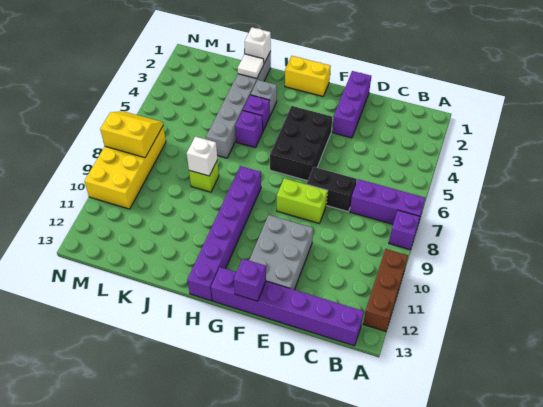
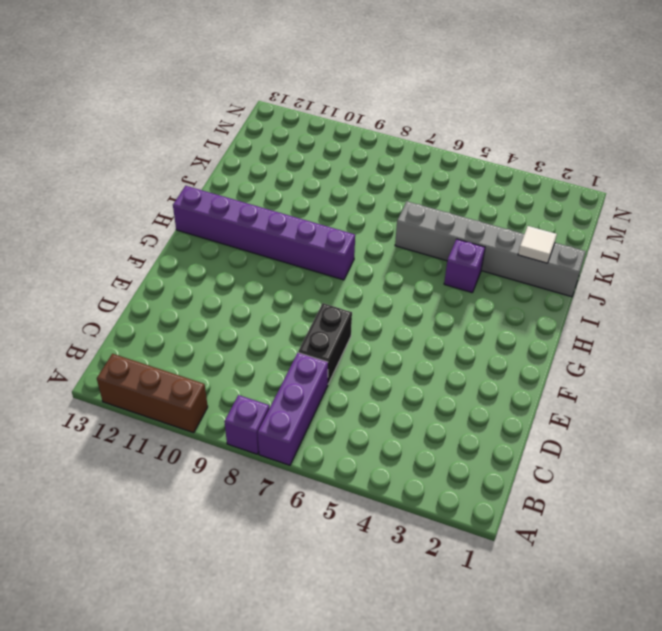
none -> purple 1x6 brick [211,267,364,346]
none -> purple 1x3 brick [332,71,371,138]
none -> lime 1x2 brick [277,178,328,223]

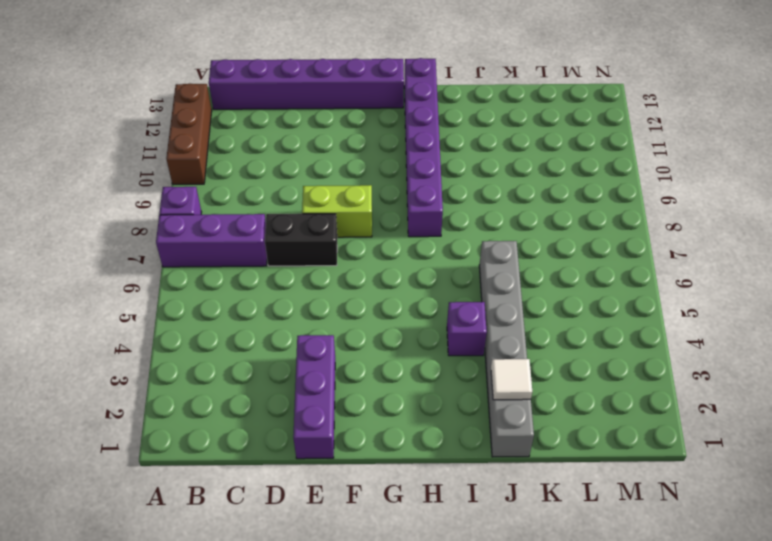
none -> grey 2x3 brick [249,215,313,290]
none -> black 2x3 brick [270,106,332,181]
none -> yellow 1x2 brick [285,56,331,96]

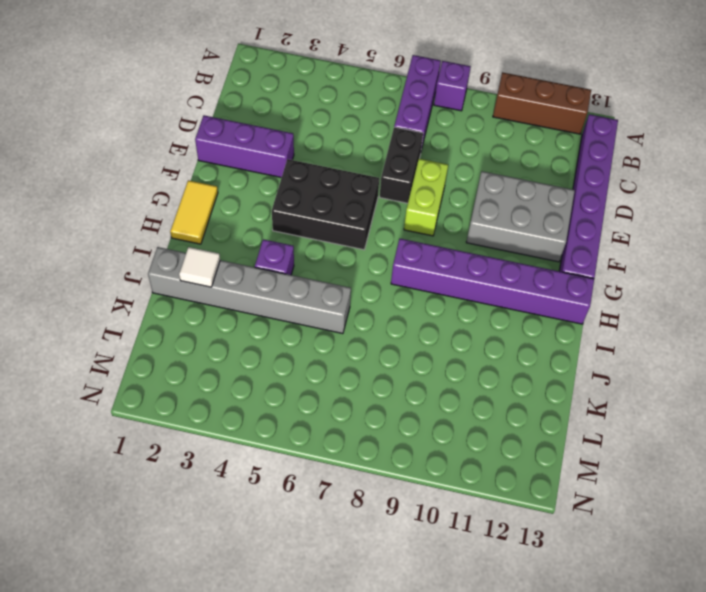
yellow 1x2 tile [170,180,218,244] -> yellow 1x2 brick [285,56,331,96]
none -> grey 1x1 brick [251,80,277,115]
none -> purple 1x1 brick [235,111,263,148]
none -> lime 1x1 brick [189,160,219,192]

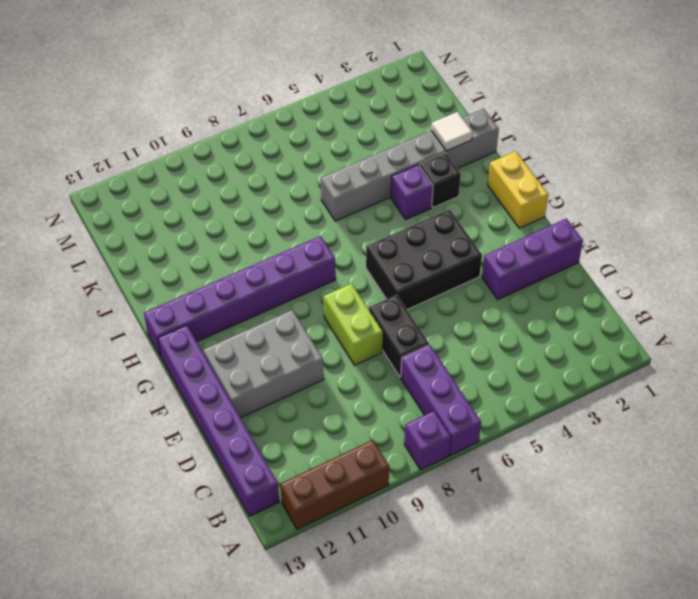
black 1x1 brick [419,153,461,208] -> grey 1x1 brick [251,80,277,115]
none -> purple 1x1 brick [235,111,263,148]
none -> lime 1x1 brick [189,160,219,192]
none -> yellow 2x4 brick [84,127,166,209]

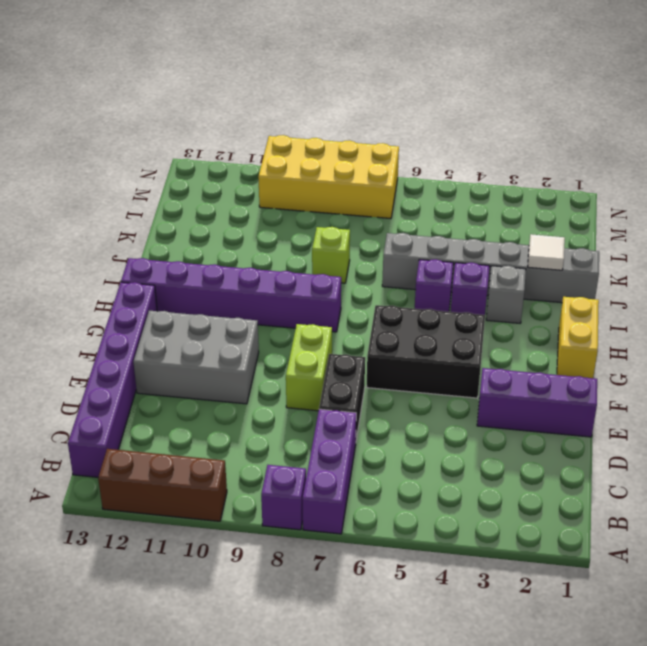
none -> purple 1x1 brick [234,259,266,301]
none -> white 1x1 brick [245,27,271,63]
none -> white 1x1 brick [187,137,218,176]

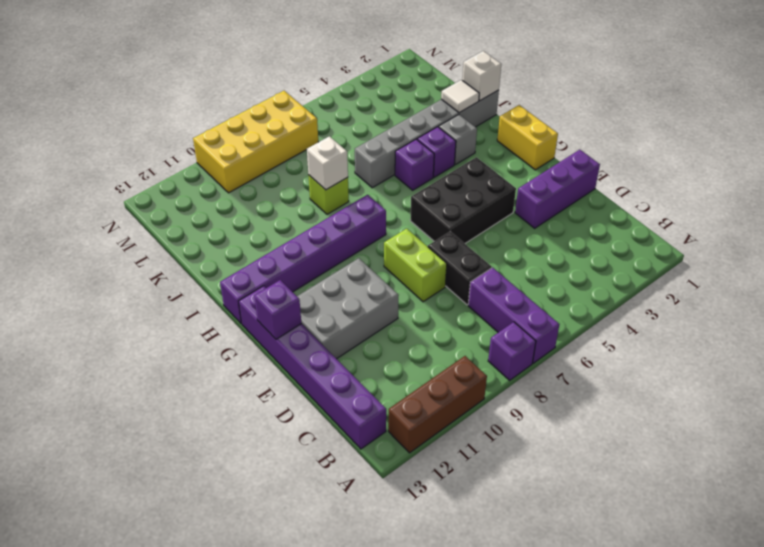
none -> yellow 2x2 slope [100,111,163,158]

